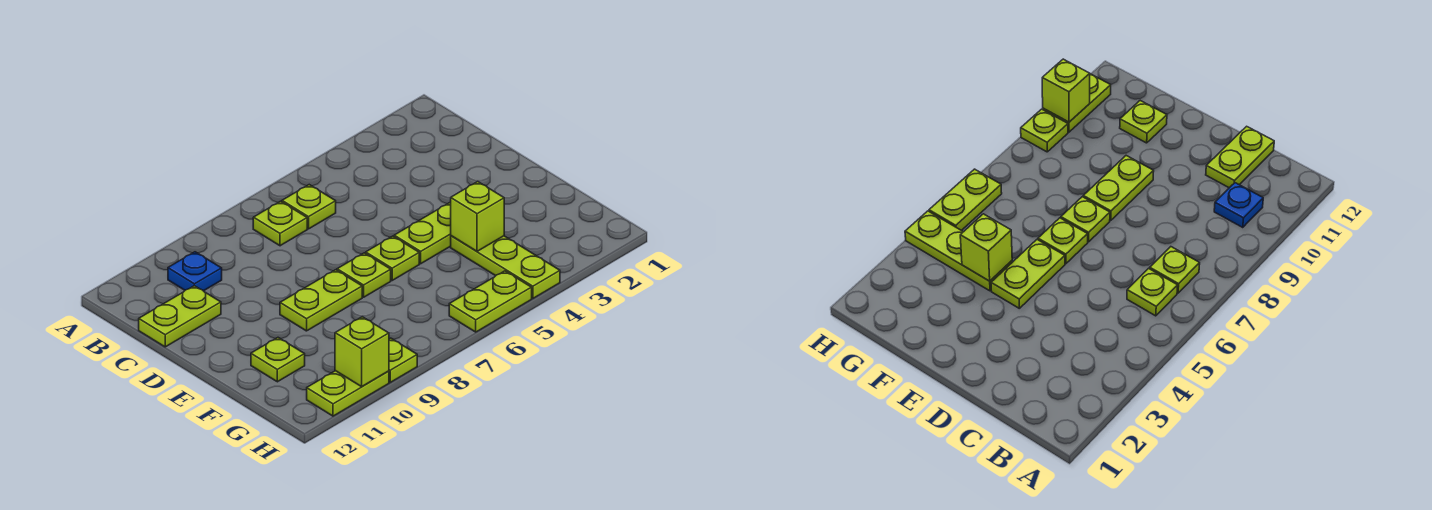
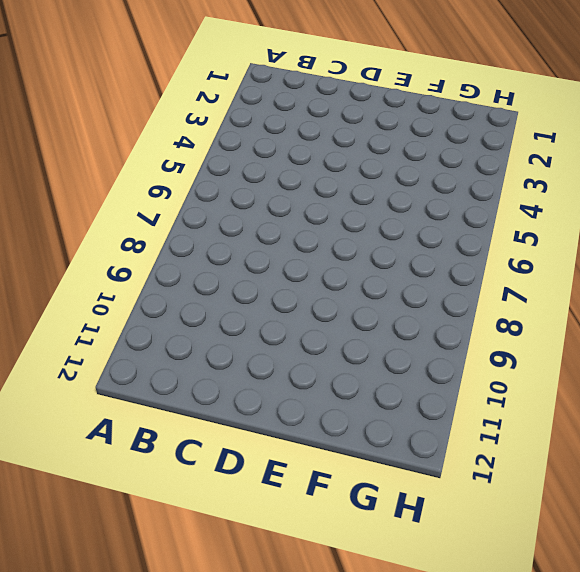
none -> lime 1x1 plate [282,185,336,229]
none -> lime 1x1 plate [253,201,307,246]
none -> blue 1x1 plate [168,252,222,291]

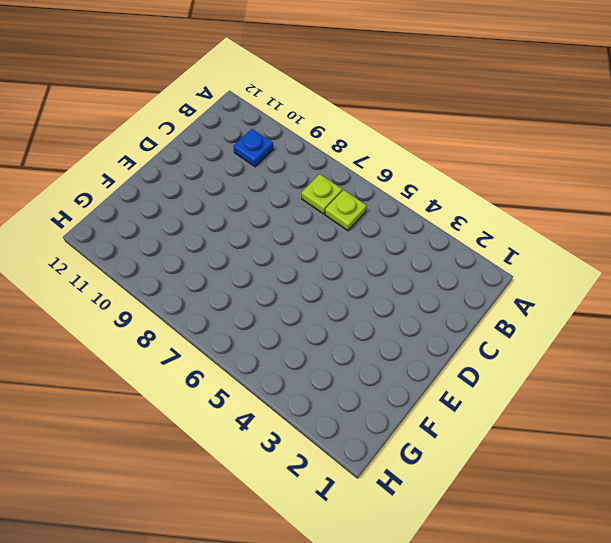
none -> lime 1x2 plate [139,286,221,347]
none -> lime 1x2 plate [394,203,451,264]
none -> lime 1x1 plate [366,236,419,280]

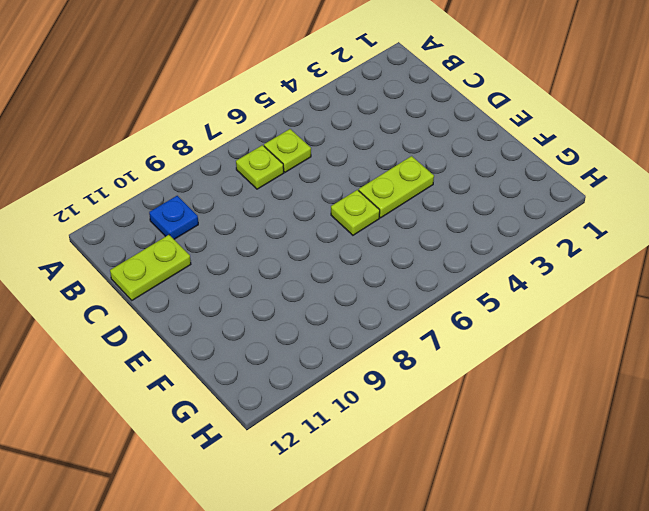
none -> lime 1x1 plate [337,253,391,297]
none -> lime 1x2 plate [280,270,362,331]
none -> lime 1x3 plate [451,236,560,298]

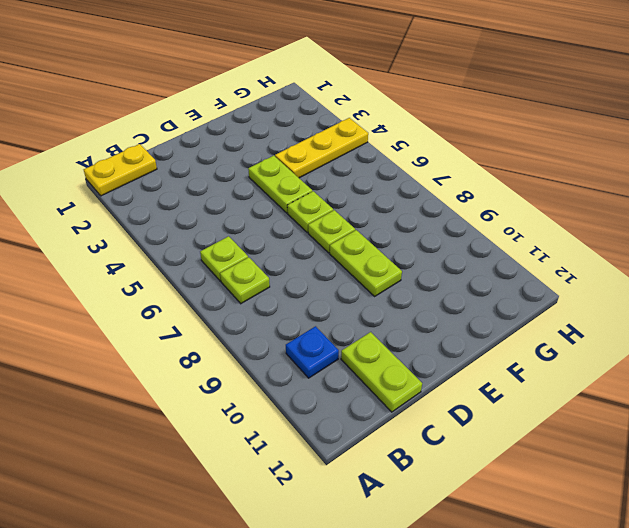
yellow 1x2 plate [84,144,157,196] -> none
yellow 1x3 plate [275,118,368,178] -> lime 1x3 plate [451,236,560,298]
none -> lime 1x1 plate [251,338,305,382]
none -> lime 1x2 plate [449,271,532,332]
none -> lime 1x1 plate [389,338,417,382]

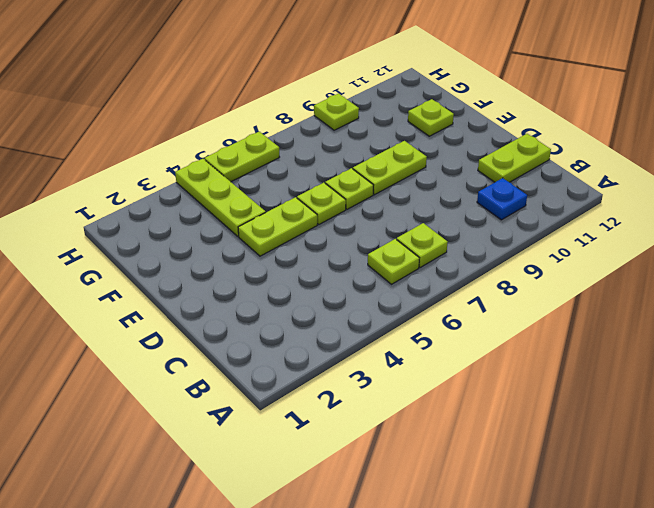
none -> lime 1x2 plate [307,371,389,416]
none -> lime 1x1 brick [451,182,504,251]
none -> lime 1x1 brick [335,317,389,387]

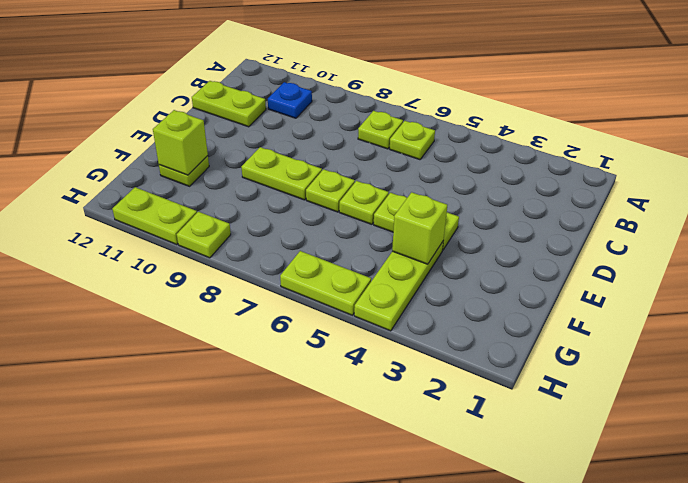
lime 1x1 brick [153,110,208,175] -> lime 1x1 brick moved to [335,317,389,387]

